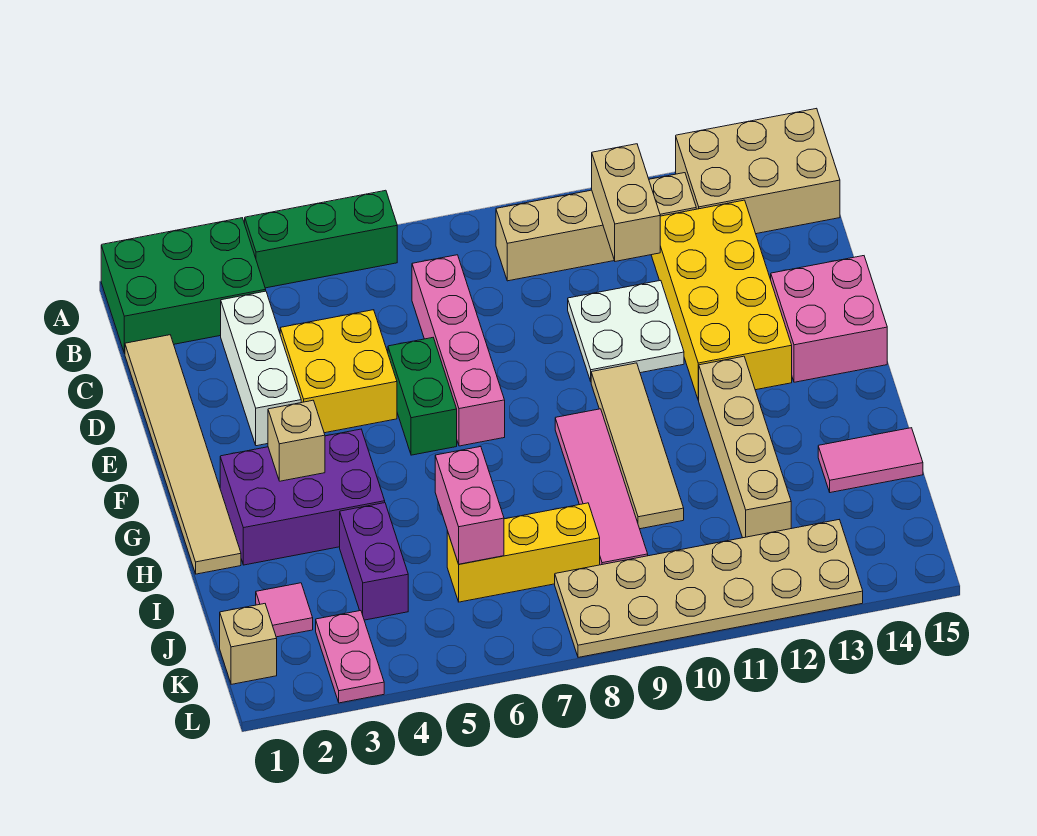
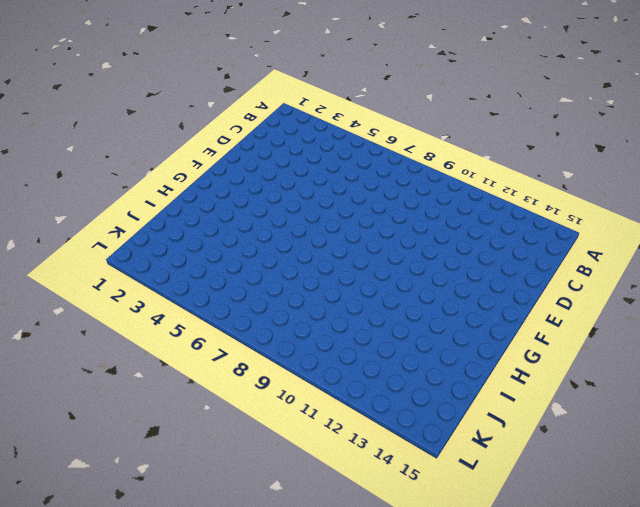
none -> green 2x3 brick [101,218,266,354]
none -> green 1x3 brick [245,190,397,288]
none -> tan 2x3 brick [676,108,840,234]

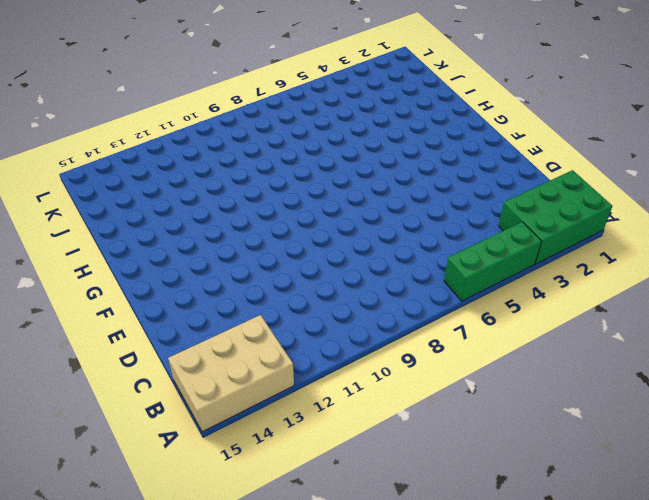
none -> tan 1x4 brick [496,173,696,281]
none -> tan 1x6 tile [125,335,241,574]
none -> white 1x3 brick [221,291,301,446]

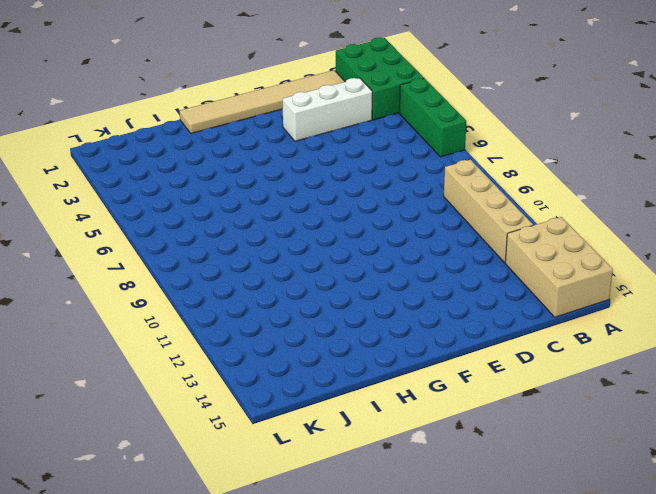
none -> pink 1x4 brick [412,255,505,446]
none -> yellow 2x4 brick [651,200,792,400]
none -> yellow 2x2 brick [280,310,397,433]

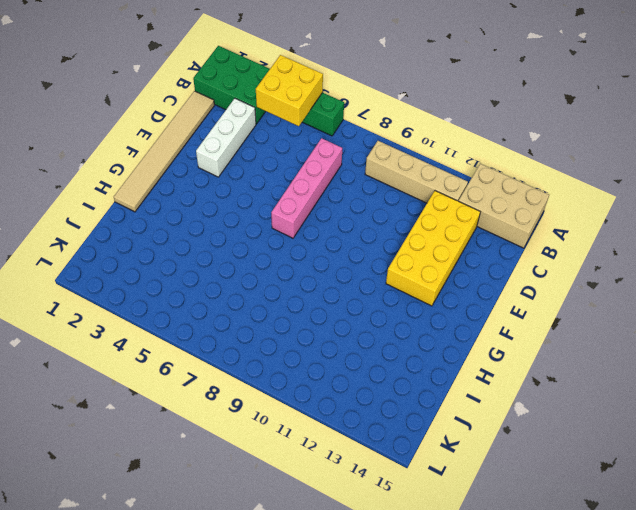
yellow 2x2 brick [256,55,323,126] -> yellow 2x2 brick moved to [280,310,397,433]
none -> white 2x2 plate [568,280,684,381]
none -> green 1x2 brick [388,338,457,455]
none -> pink 2x2 brick [771,256,887,382]

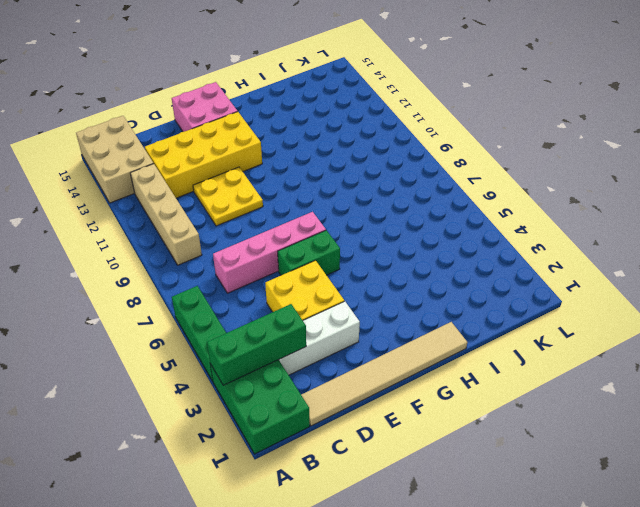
green 1x3 brick [207,304,306,385] -> none
yellow 2x2 plate [193,167,263,226] -> white 2x2 plate [568,280,684,381]
none -> tan 1x4 tile [591,363,684,529]
none -> purple 2x3 brick [220,429,385,565]
none -> pink 1x4 tile [555,409,648,565]

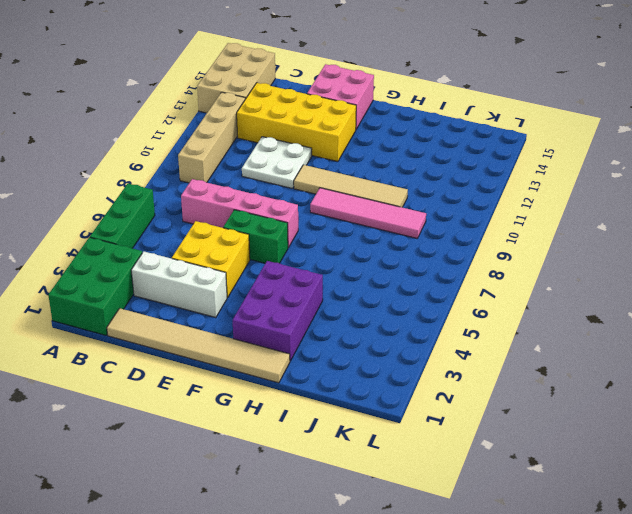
none -> tan 1x4 brick [698,356,791,538]
none -> purple 1x2 brick [340,503,408,620]
none -> pink 1x2 tile [818,428,923,493]

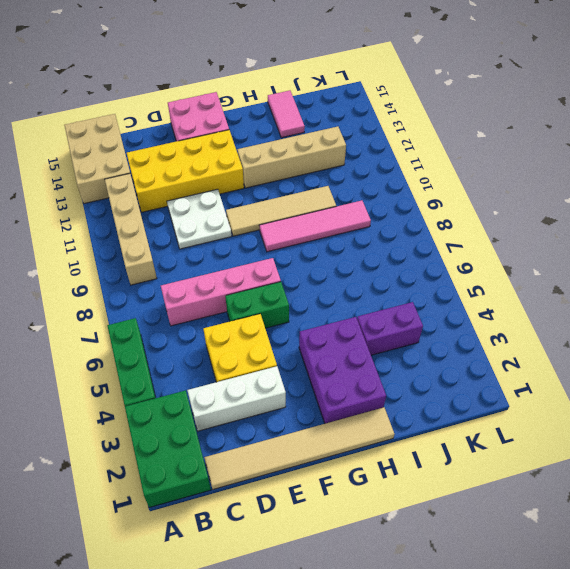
none -> pink 1x1 tile [256,583,313,637]
none -> yellow 1x3 brick [447,503,600,602]
none -> tan 1x1 brick [220,604,277,684]

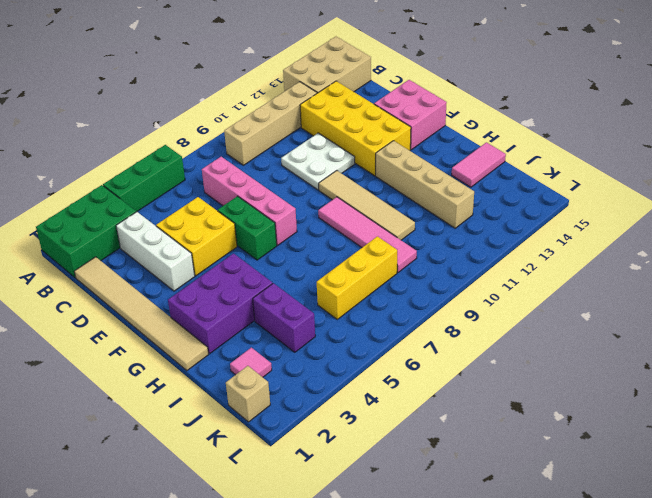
none -> pink 1x2 plate [316,611,384,703]
none -> tan 2x6 plate [555,520,863,657]
none -> tan 1x2 brick [592,144,660,261]

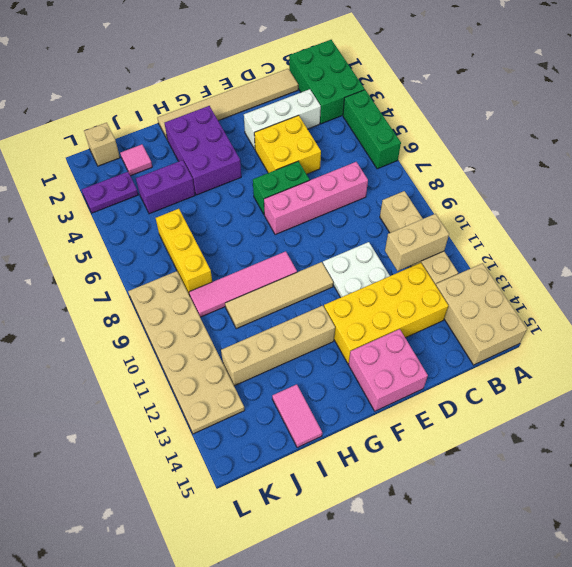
purple 1x2 plate [82,172,138,213] -> pink 1x2 plate [316,611,384,703]
none -> tan 1x1 brick [268,400,325,481]
none -> pink 1x2 brick [435,447,504,564]

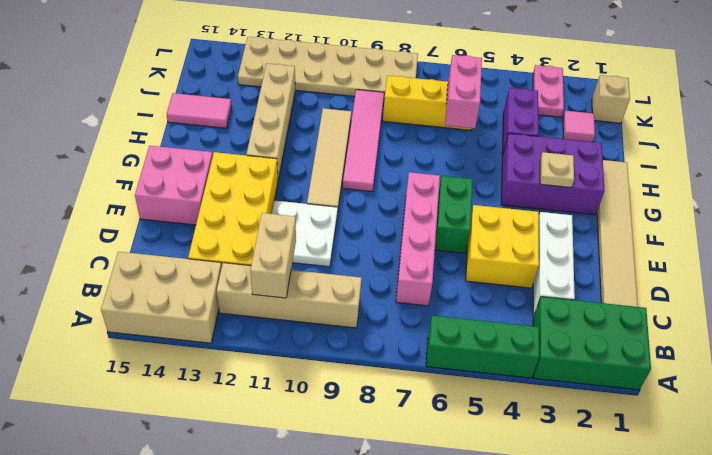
tan 1x1 plate [540,152,574,188] -> tan 1x1 brick [268,400,325,481]

